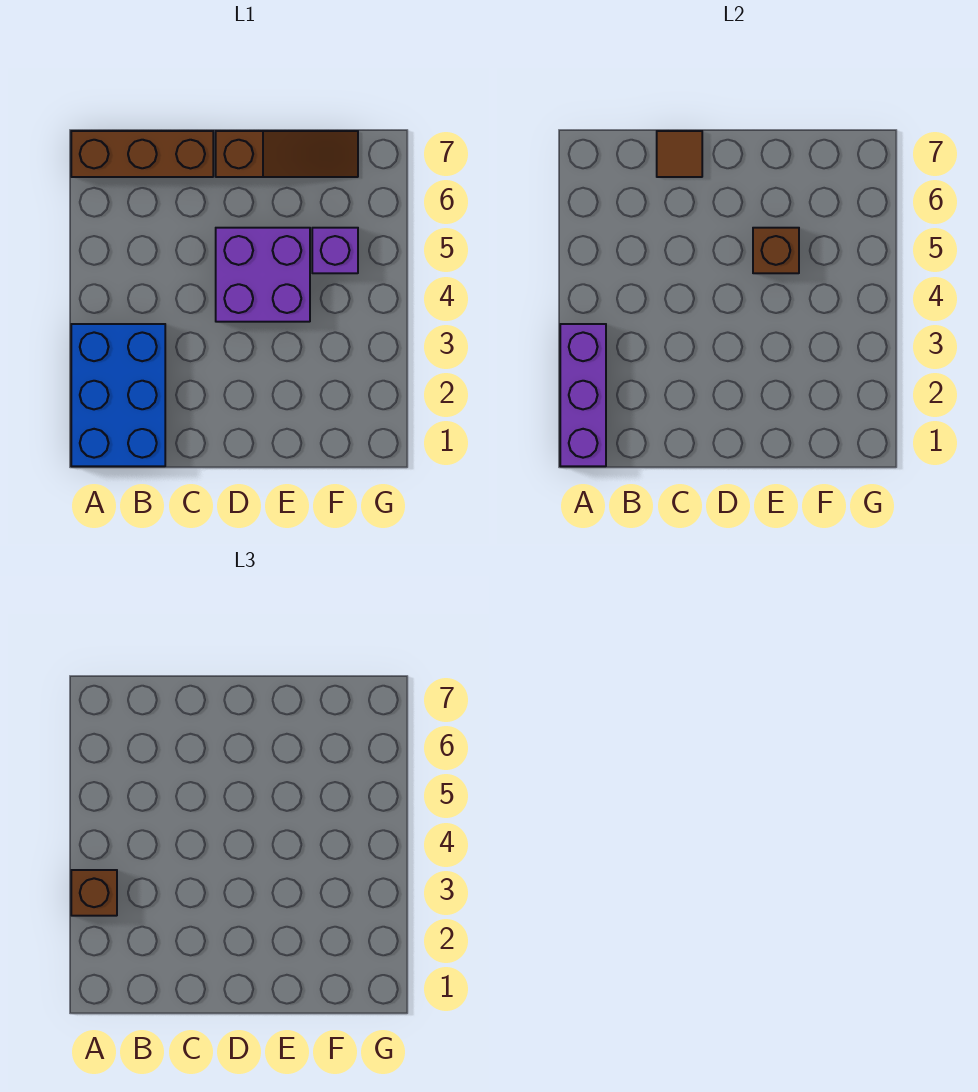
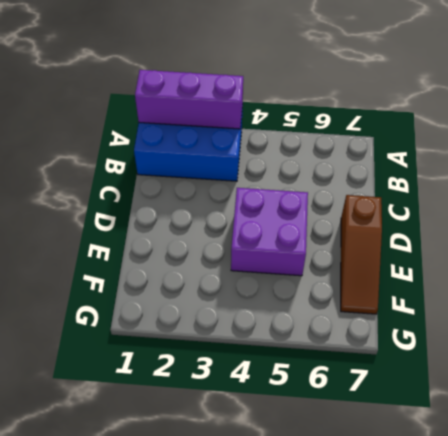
none -> brown 1x3 brick [71,131,213,177]
none -> purple 1x1 brick [312,228,358,273]

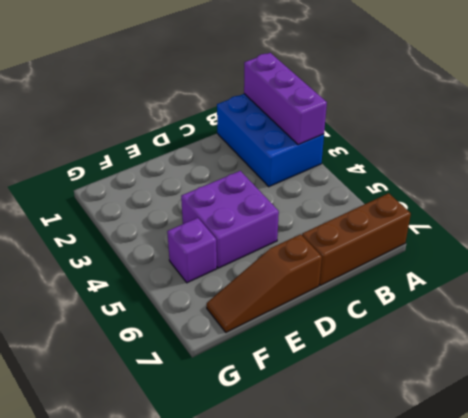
none -> brown 1x1 tile [657,131,702,177]
none -> brown 1x1 brick [753,228,799,273]

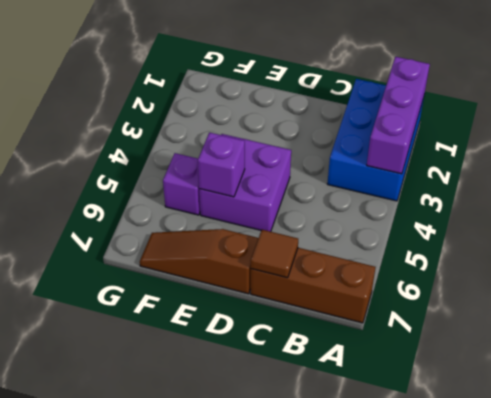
purple 1x1 brick [198,133,245,197] -> brown 1x1 brick [753,228,799,273]
none -> brown 1x1 brick [71,870,117,916]

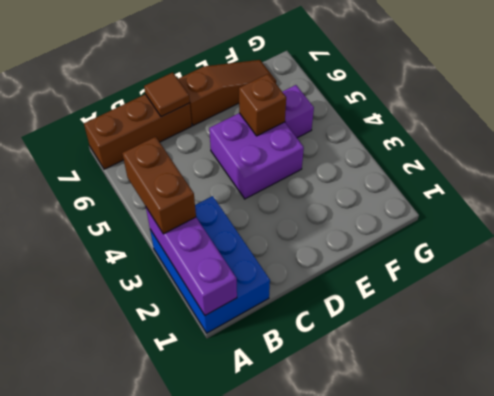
brown 1x2 brick [122,137,196,234] -> brown 1x1 brick [71,870,117,916]

